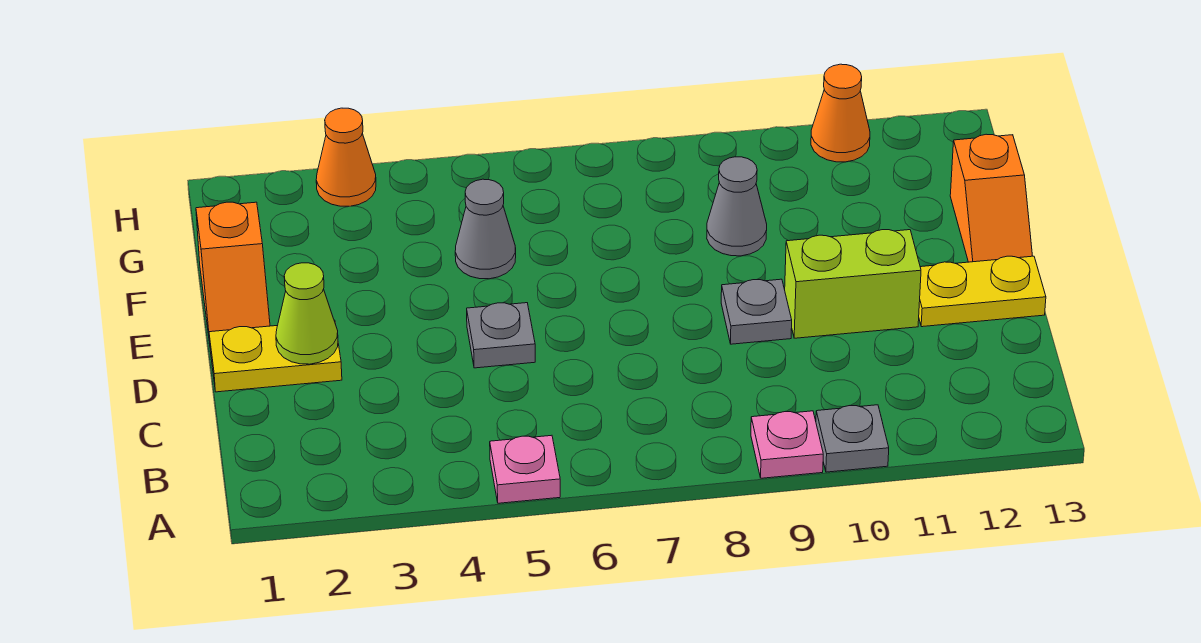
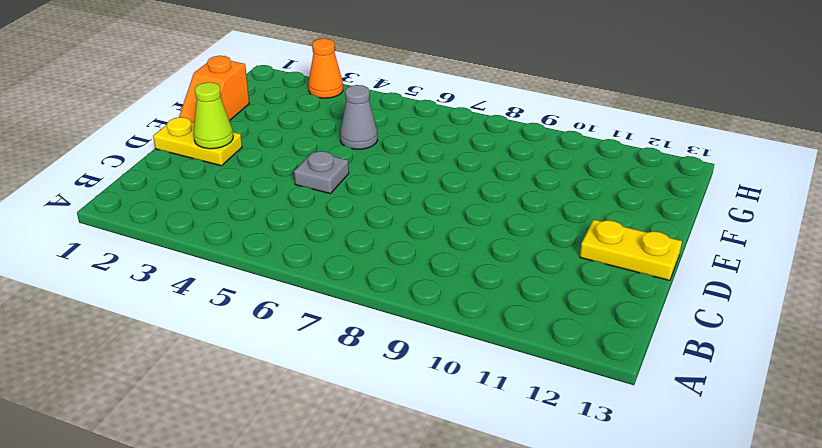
none -> pink 1x1 plate [490,435,560,503]
none -> pink 1x1 plate [751,411,823,478]
none -> grey 1x1 plate [816,405,889,472]

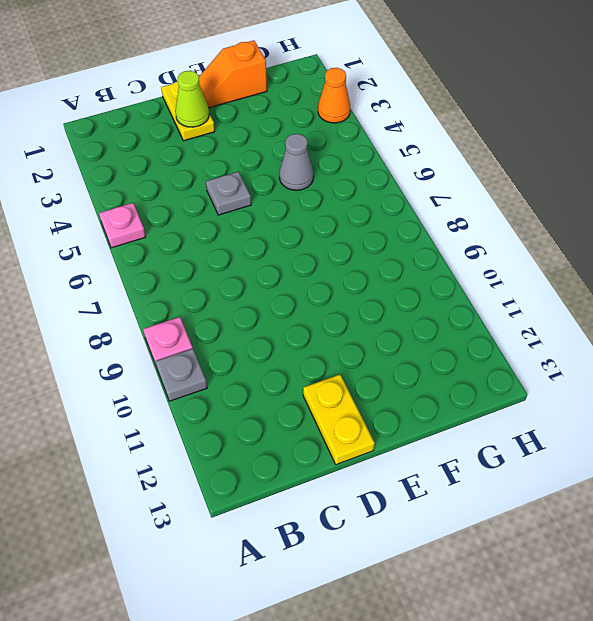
none -> grey 1x1 plate [721,279,792,344]
none -> lime 1x2 brick [785,230,921,338]
none -> orange 1x2 slope [950,134,1032,262]

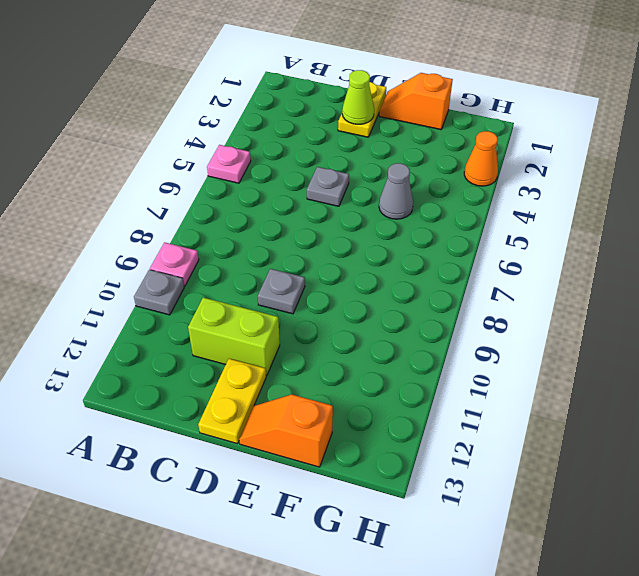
lime 1x2 brick [188,298,280,376] -> lime 1x2 brick turned to [785,230,921,338]
none -> grey 1x1 cone [707,157,767,256]
none -> orange 1x1 cone [811,64,870,162]

